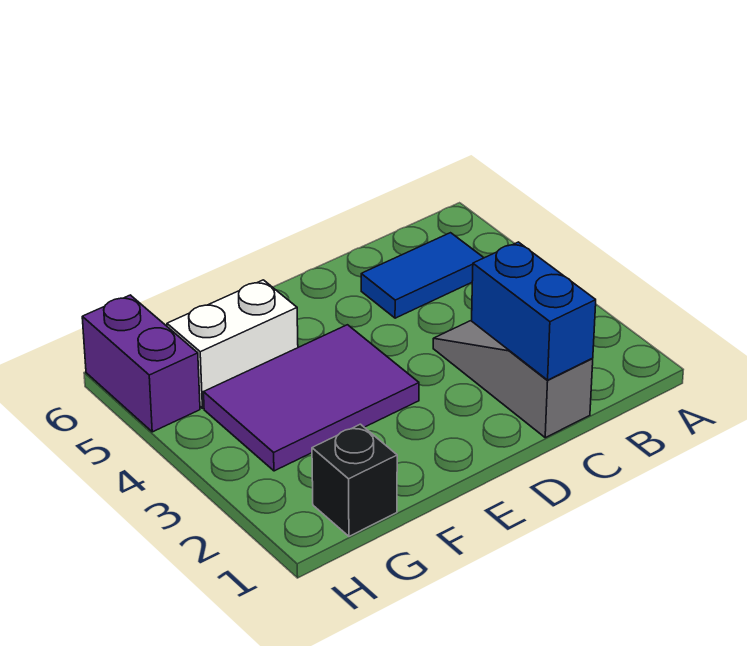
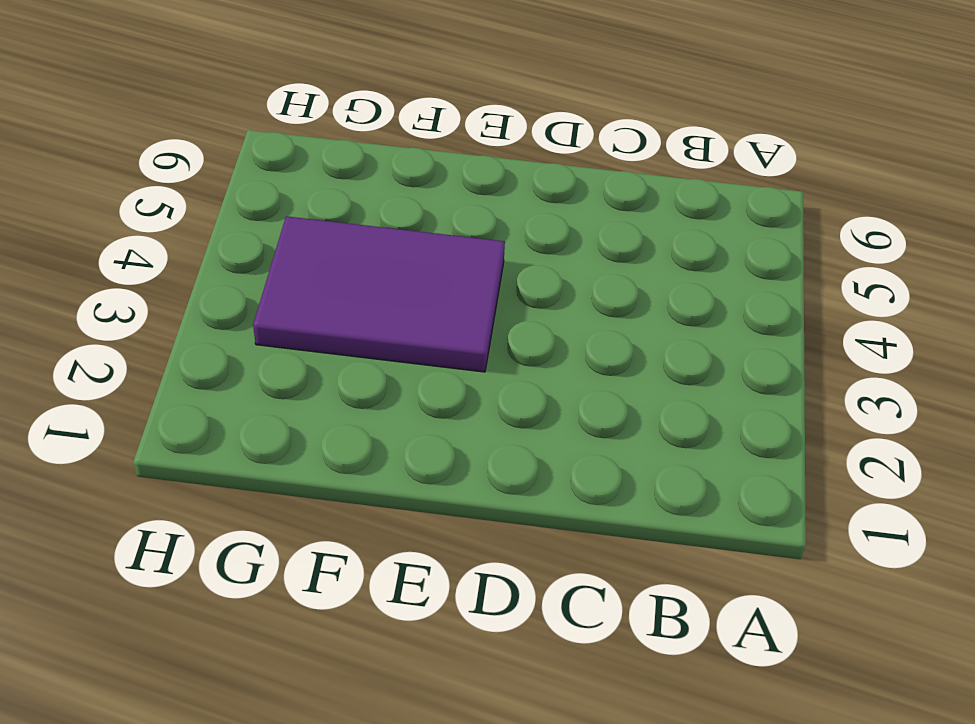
none -> blue 1x2 tile [361,233,484,318]
none -> grey 1x3 slope [433,320,593,438]

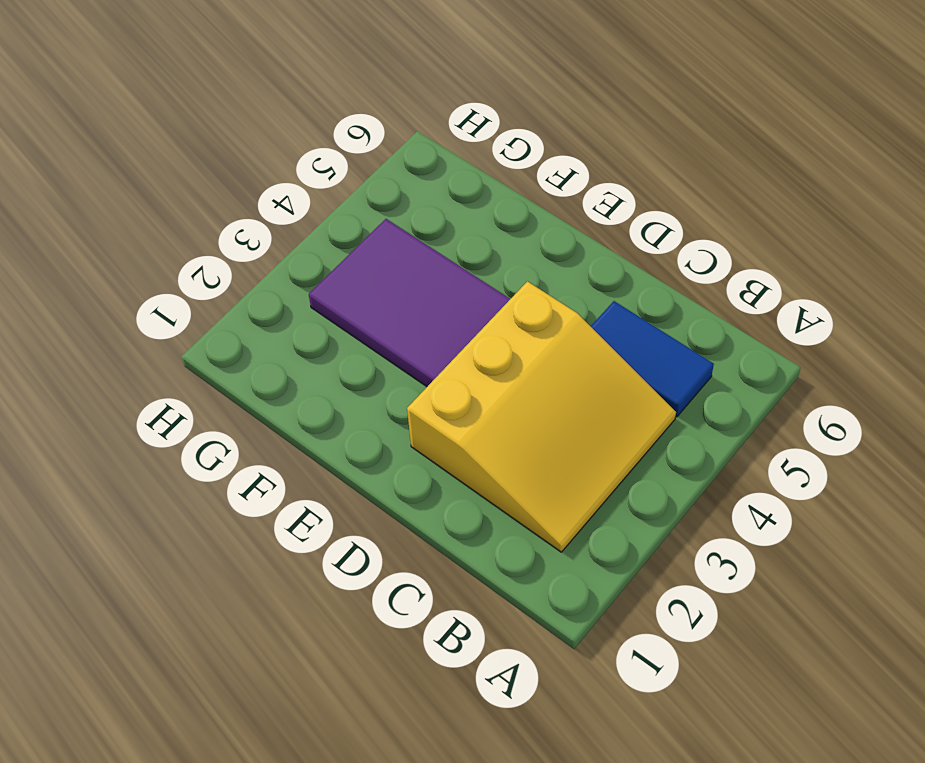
yellow 3x3 slope [407,281,676,552] -> grey 1x3 slope [433,320,593,438]
none -> white 1x2 brick [167,280,298,408]
none -> black 1x1 brick [312,424,397,536]

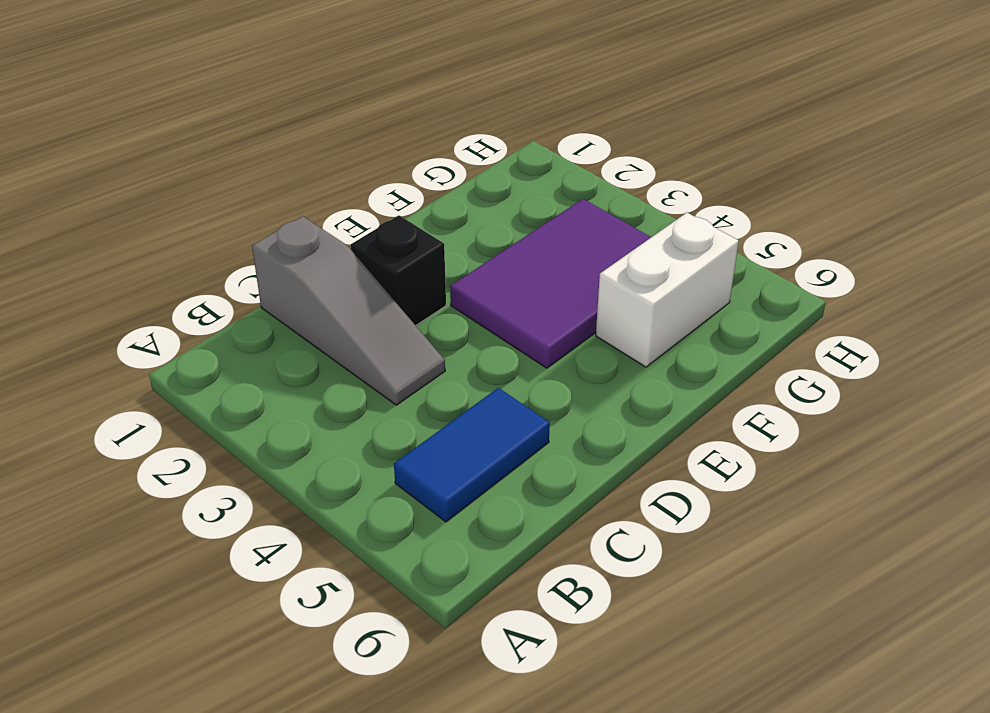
black 1x1 brick [351,215,446,325] -> black 1x1 brick moved to [312,424,397,536]
none -> purple 1x2 brick [82,295,200,432]
none -> blue 1x2 brick [472,242,596,380]

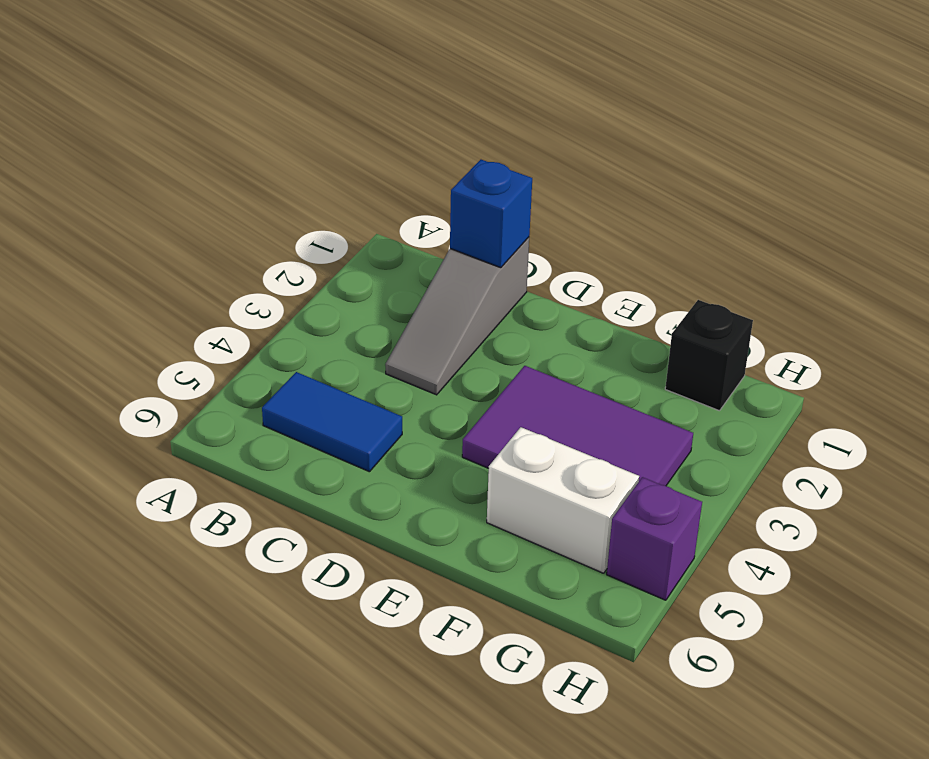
blue 1x1 brick [450,160,532,268] -> blue 1x2 brick [472,242,596,380]
purple 1x1 brick [607,477,702,600] -> purple 1x2 brick [82,295,200,432]

